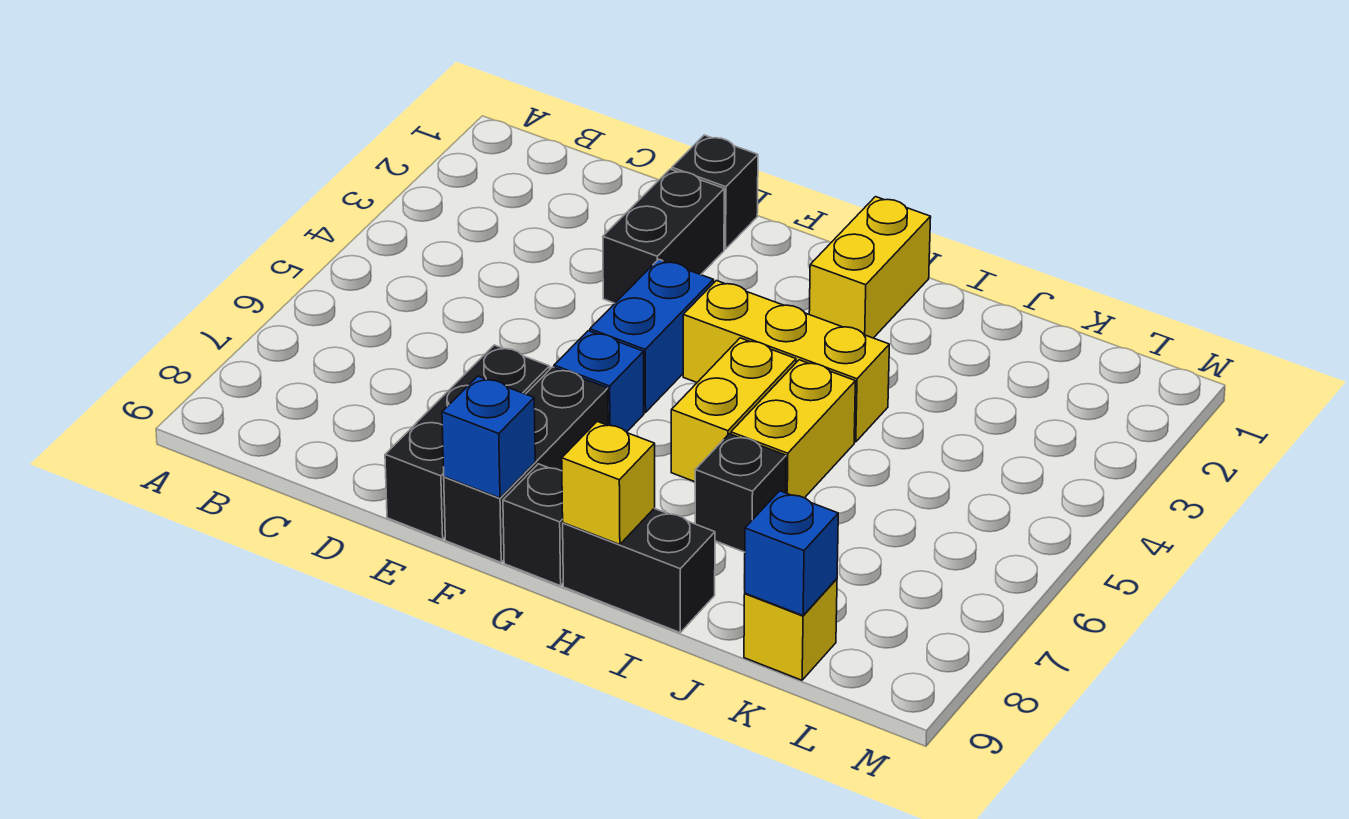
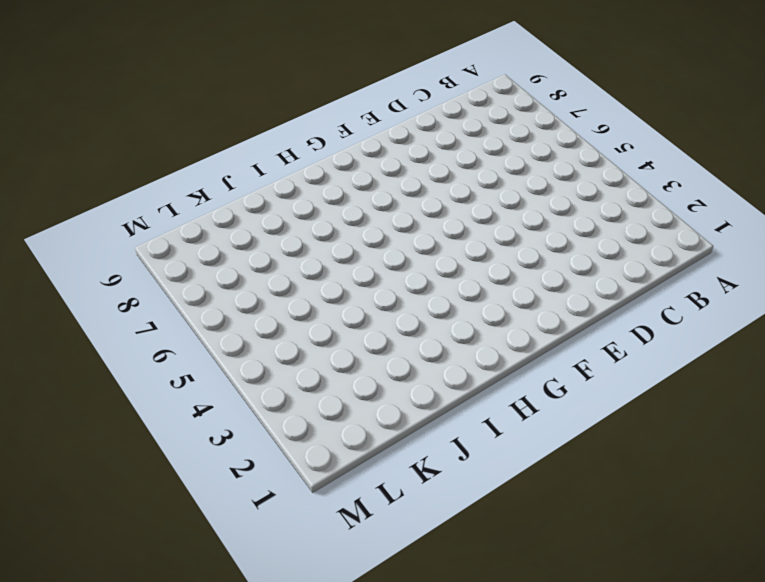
none -> black 1x1 brick [672,135,758,249]
none -> black 1x2 brick [603,169,724,303]
none -> black 1x3 brick [385,345,550,539]

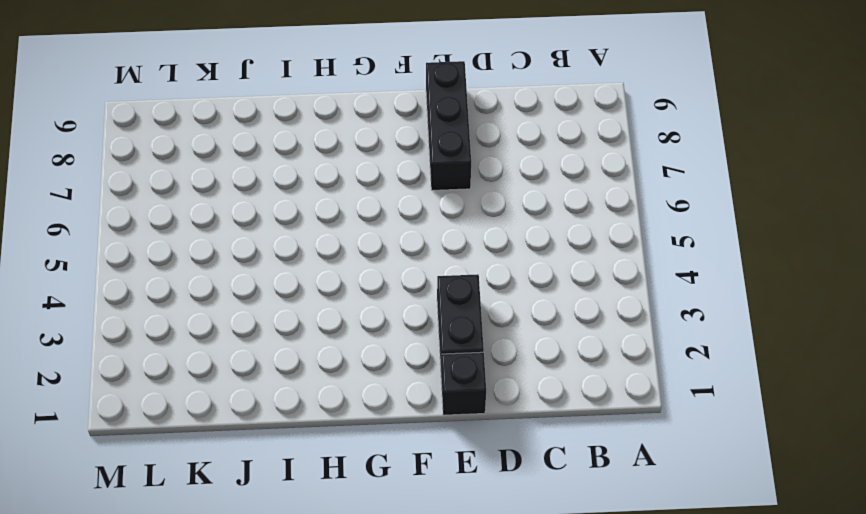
none -> blue 1x2 brick [590,259,714,413]
none -> blue 1x1 brick [554,331,644,432]
none -> black 1x3 brick [444,367,608,562]

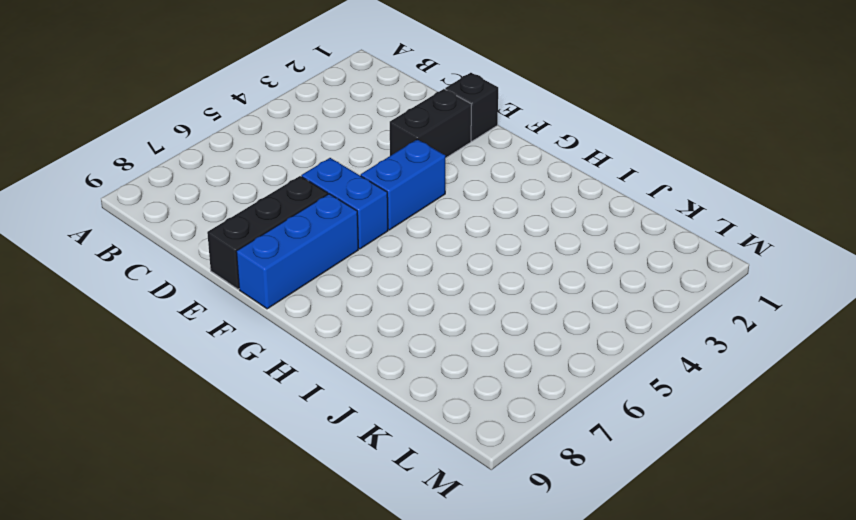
blue 1x2 brick [301,158,388,249] -> blue 1x1 brick [554,331,644,432]
blue 1x3 brick [236,194,358,309] -> black 1x3 brick [444,367,608,562]
none -> yellow 1x3 brick [683,281,889,442]
none -> black 1x1 brick [503,464,563,586]
none -> yellow 1x2 brick [809,197,931,338]

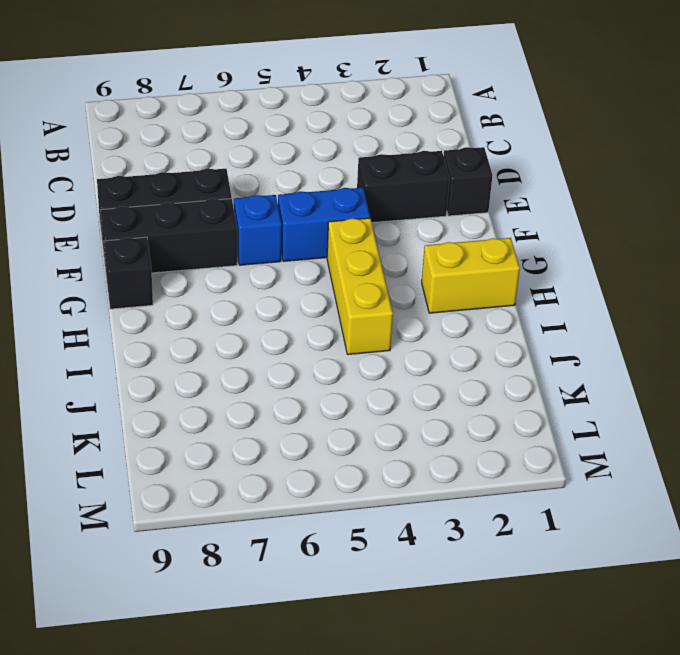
none -> yellow 1x2 brick [671,338,796,482]
none -> black 1x2 brick [563,508,715,632]
none -> yellow 1x2 brick [731,360,855,498]

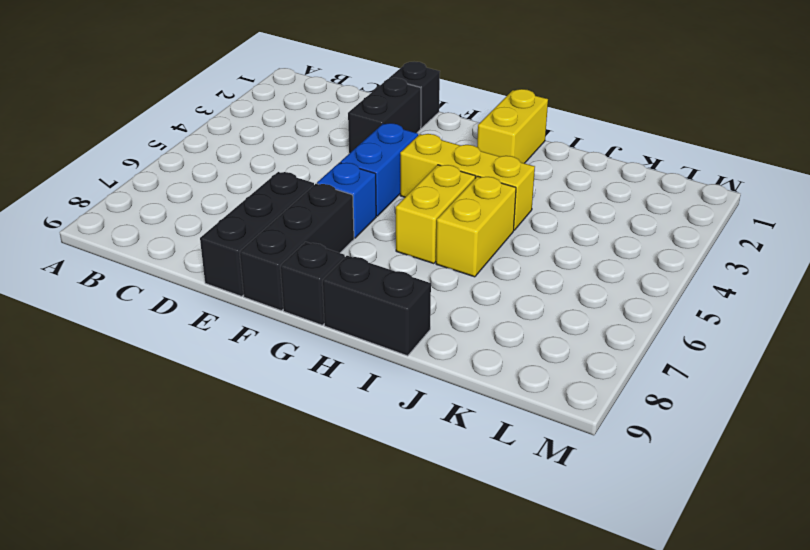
none -> black 1x1 brick [695,434,786,552]
none -> yellow 1x1 brick [744,579,837,680]
none -> blue 1x1 brick [442,376,535,498]

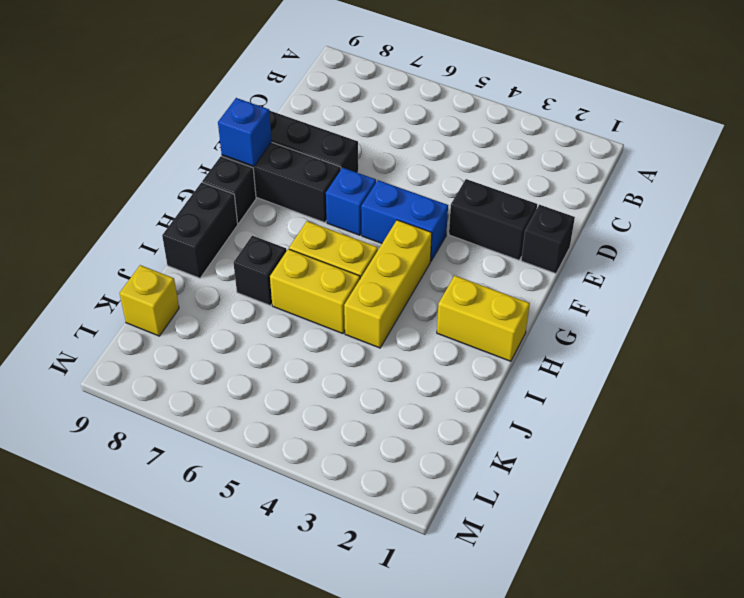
none -> yellow 1x1 brick [562,422,655,545]
none -> blue 1x1 brick [744,491,838,615]

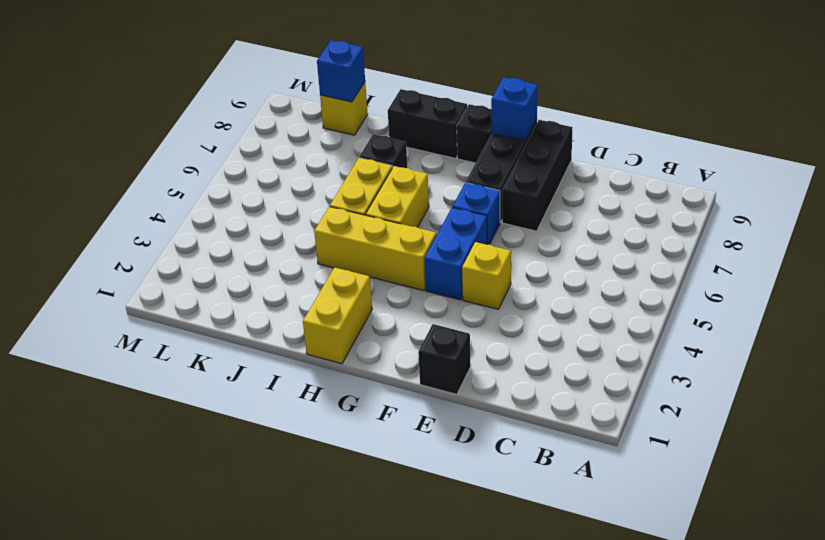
yellow 1x1 brick [462,242,511,309] -> yellow 1x1 brick moved to [562,422,655,545]
none -> black 1x2 brick [603,169,724,303]

